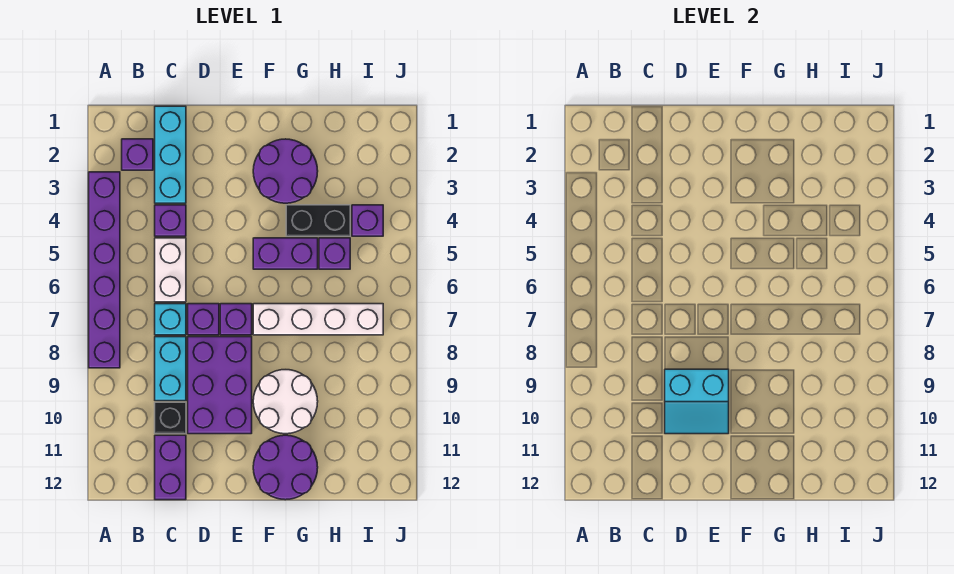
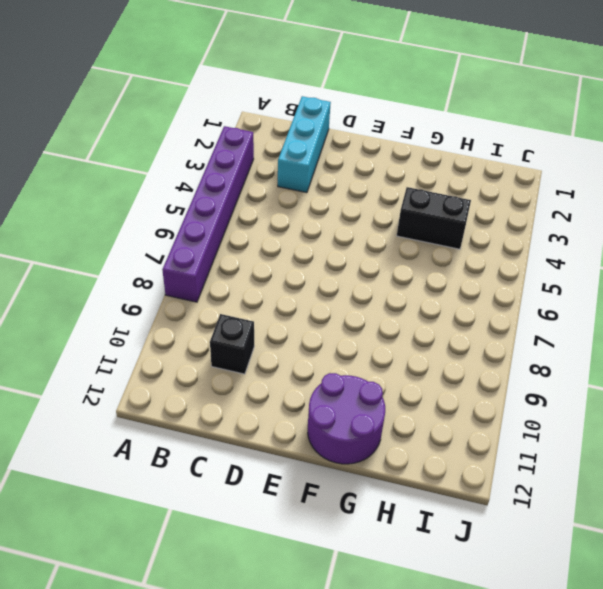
none -> purple 1x1 brick [122,139,153,170]
none -> purple 1x1 brick [155,205,186,236]
none -> white 1x2 brick [155,238,186,302]

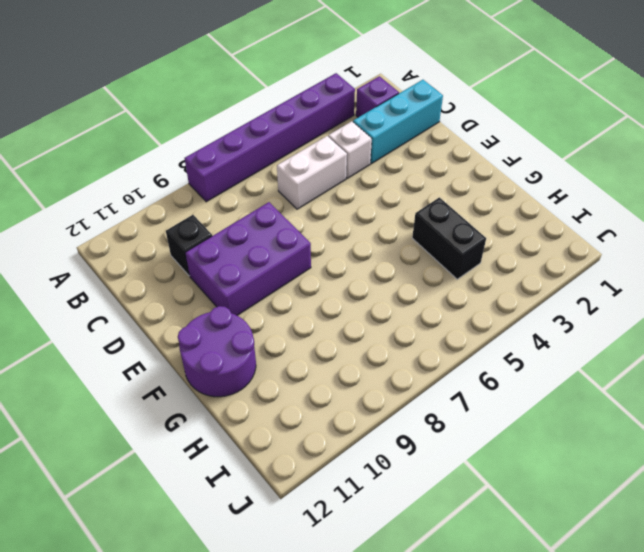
white 1x1 brick [328,121,372,178] -> purple 1x1 brick [155,205,186,236]
none -> cyan 1x1 brick [155,304,186,335]
none -> cyan 1x2 brick [155,337,186,401]
none -> purple 1x2 brick [155,435,186,500]

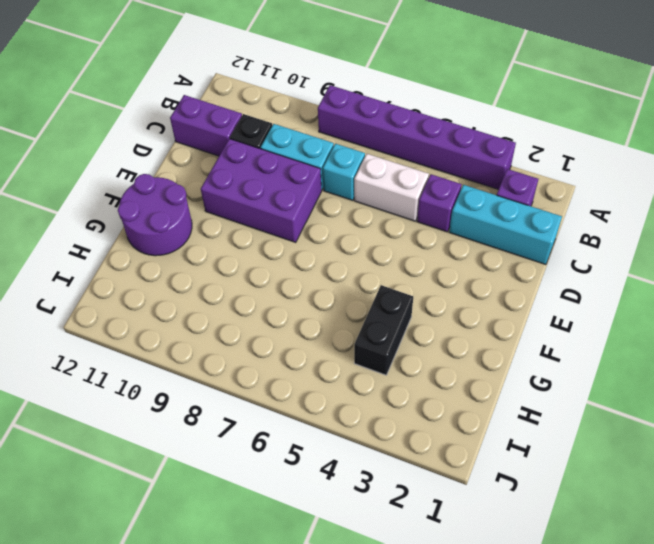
none -> purple 1x1 brick [188,304,219,335]
none -> purple 1x1 brick [220,304,252,335]
none -> purple 2x2 round brick [253,139,318,203]

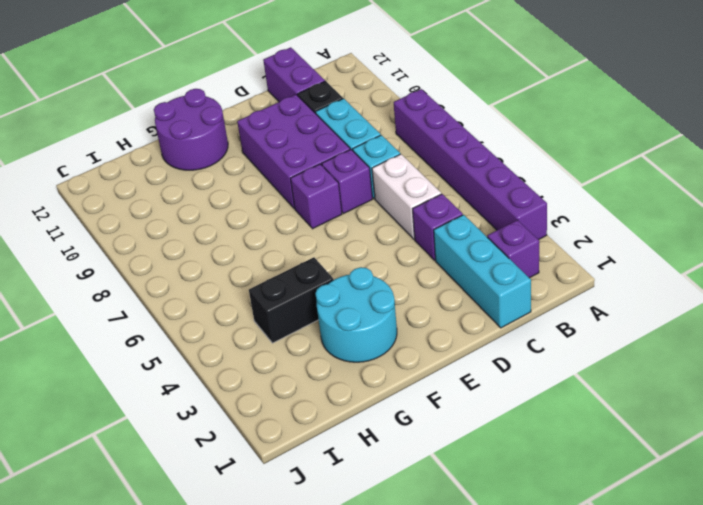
cyan 2x2 round brick [315,267,397,362] -> purple 2x2 round brick [253,139,318,203]
none -> purple 1x2 brick [253,238,318,269]
none -> white 1x4 brick [253,304,383,335]
none -> white 2x2 round brick [253,370,318,434]

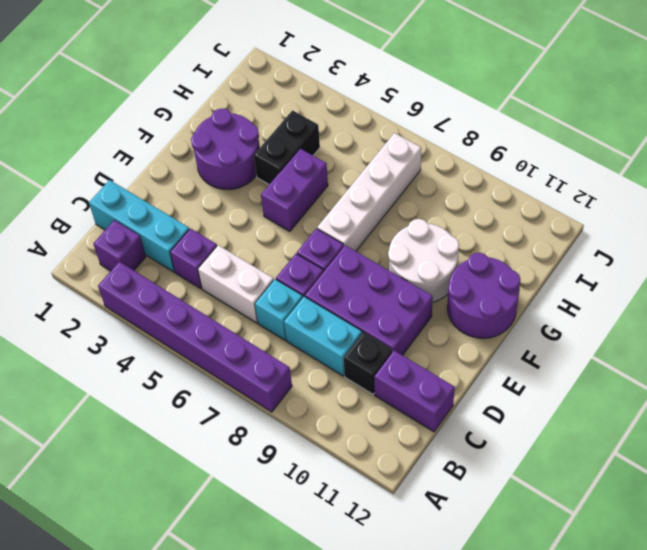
none -> purple 1x1 brick [319,238,350,269]
none -> purple 1x1 brick [352,205,383,236]
none -> cyan 2x2 slope [665,369,729,434]

